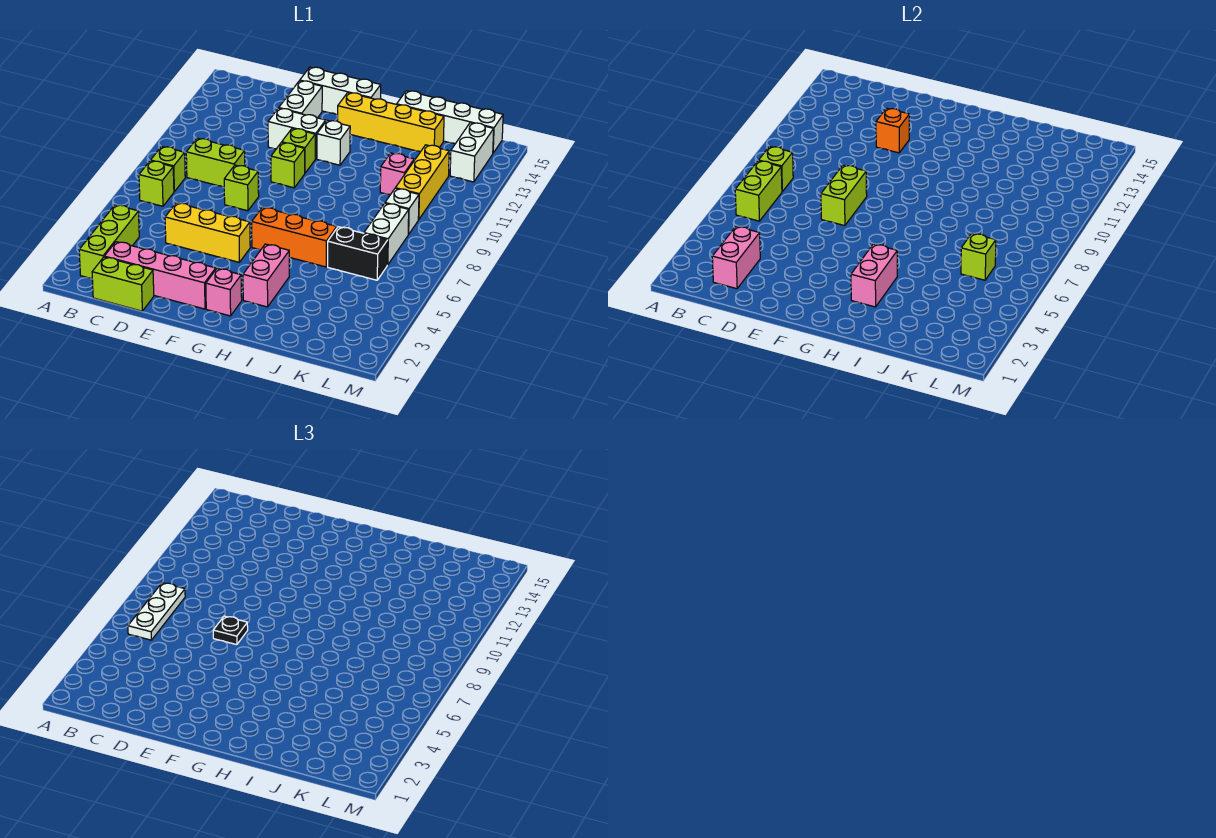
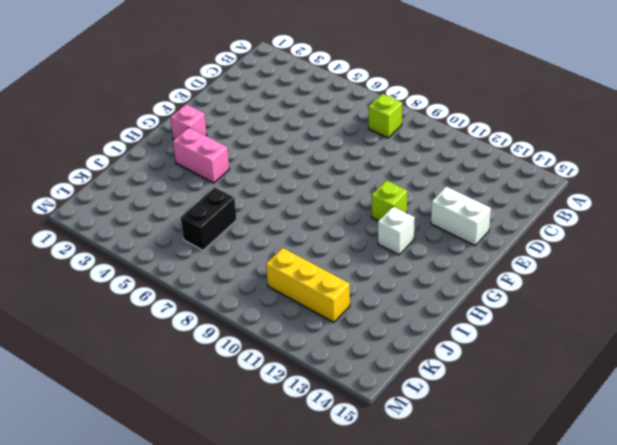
none -> lime 1x3 brick [79,205,139,279]
none -> lime 1x1 brick [139,161,174,206]
none -> lime 1x2 brick [92,257,154,311]
none -> pink 1x4 brick [104,242,216,309]

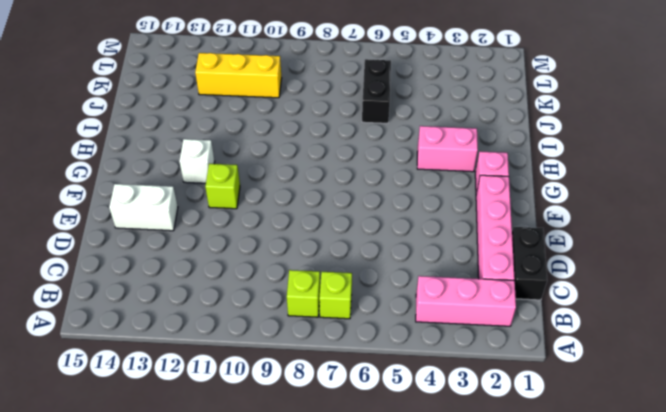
pink 1x3 brick [416,276,516,326] -> lime 1x3 brick [79,205,139,279]
black 1x2 brick [512,227,547,300] -> lime 1x2 brick [92,257,154,311]
none -> lime 1x2 brick [186,138,245,187]
none -> yellow 1x3 brick [165,203,250,262]
none -> lime 1x1 brick [224,165,259,211]
none -> white 1x2 brick [268,108,326,159]

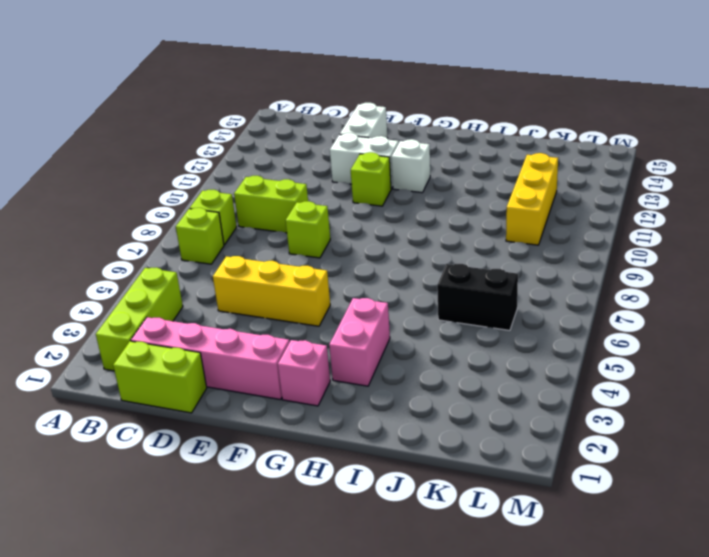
none -> white 1x3 brick [300,67,381,115]
none -> lime 1x1 brick [271,143,305,188]
none -> orange 1x3 brick [252,207,337,267]
none -> yellow 1x4 brick [338,93,444,151]

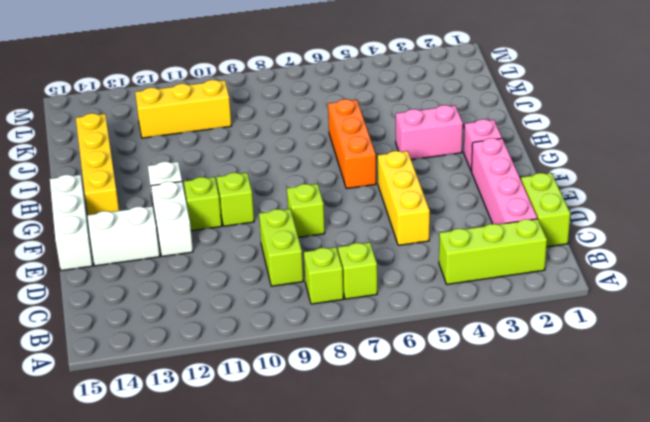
none -> white 1x4 brick [397,91,503,153]
none -> black 1x2 brick [328,227,388,280]
none -> pink 1x1 brick [380,153,414,195]
none -> white 1x2 brick [364,203,409,265]

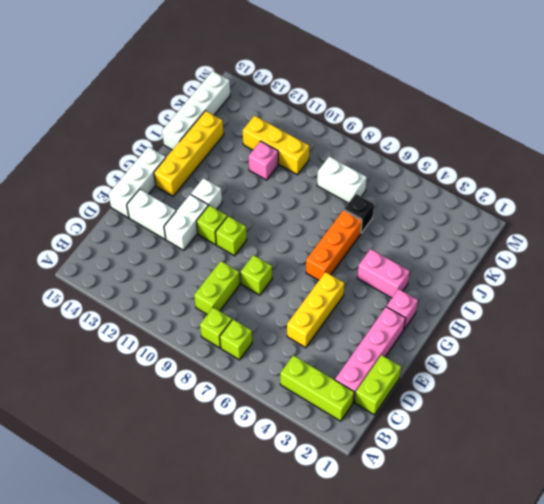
black 1x1 brick [344,194,374,233] -> black 1x2 brick [328,227,388,280]
none -> white 1x1 brick [385,189,419,234]
none -> white 1x2 brick [450,123,494,182]
none -> lime 1x2 brick [735,161,782,221]
none -> lime 1x1 brick [759,146,793,191]

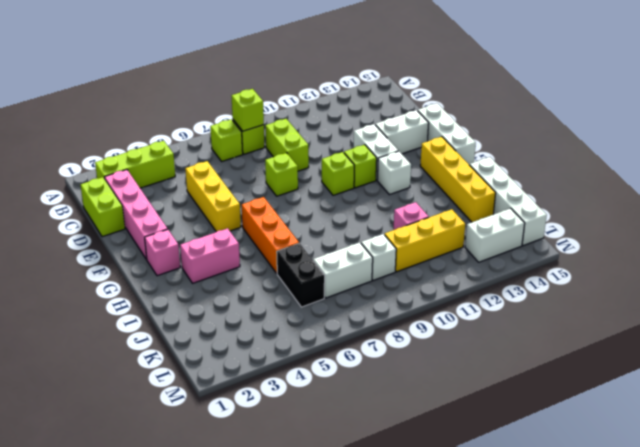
none -> lime 1x2 brick [735,161,782,221]
none -> pink 1x2 brick [712,226,760,289]
none -> lime 1x2 brick [821,165,867,226]
none -> orange 1x1 brick [876,108,909,153]

